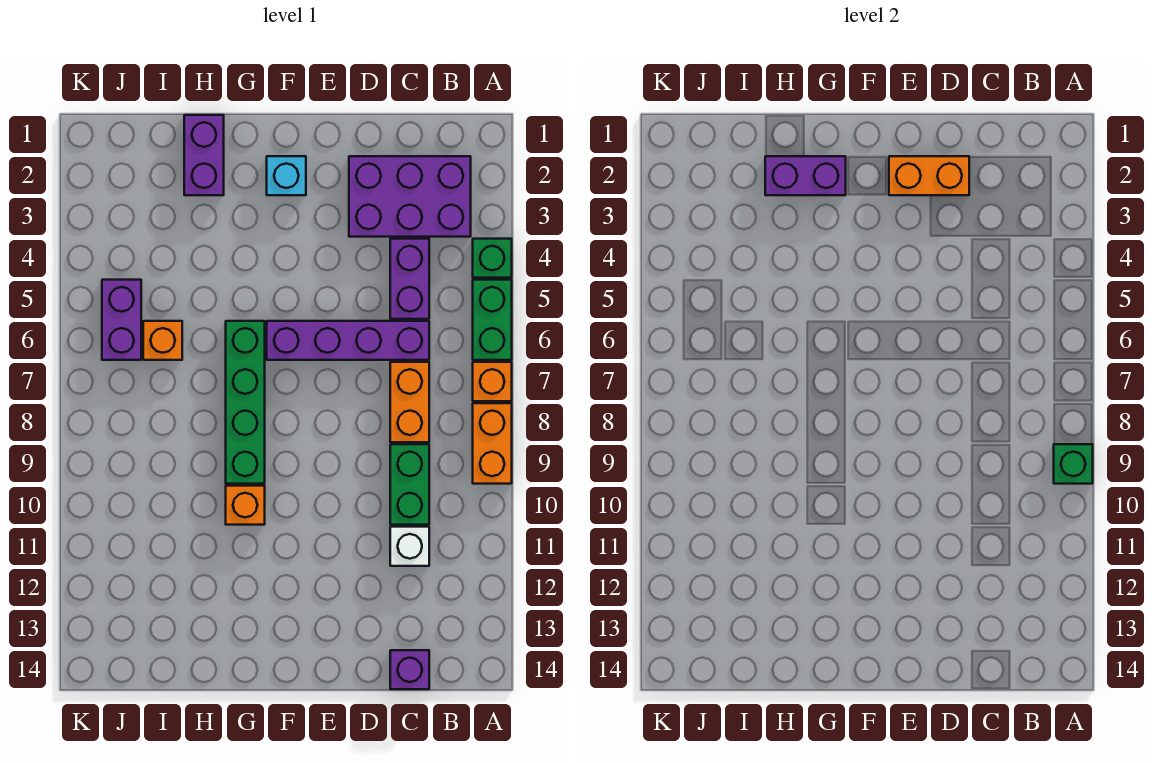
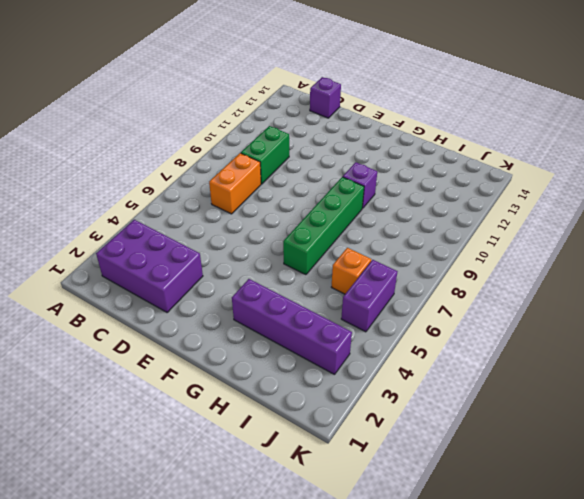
purple 1x4 brick [232,279,352,375] -> purple 1x4 brick moved to [267,321,429,360]
purple 1x1 brick [343,162,377,208] -> orange 1x1 brick [226,486,265,525]
none -> green 1x1 brick [473,239,512,278]
none -> green 1x2 brick [473,280,512,360]
none -> orange 1x1 brick [473,362,512,401]

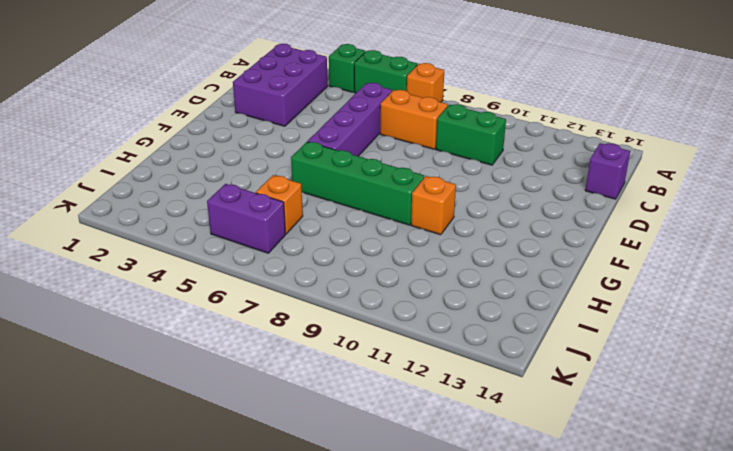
none -> orange 1x2 brick [473,403,512,484]
none -> purple 1x2 brick [390,239,429,319]
none -> white 1x1 brick [390,527,429,566]

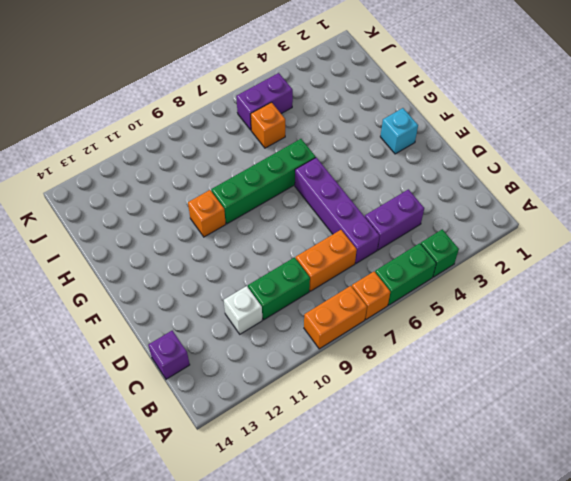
none -> purple 2x3 brick [349,156,471,237]
none -> purple 1x2 brick [184,115,224,195]
none -> green 1x1 brick [1054,444,1093,484]

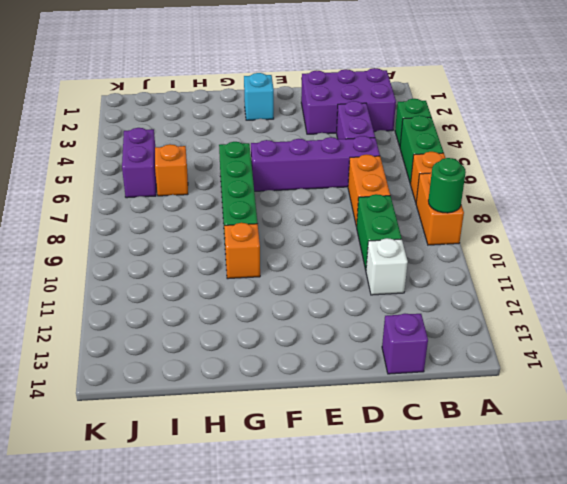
green 1x1 round brick [428,158,466,213] -> green 1x1 brick [1054,444,1093,484]
none -> purple 1x2 brick [184,115,224,195]
none -> orange 1x2 brick [889,156,969,195]
none -> purple 1x2 brick [765,156,846,195]

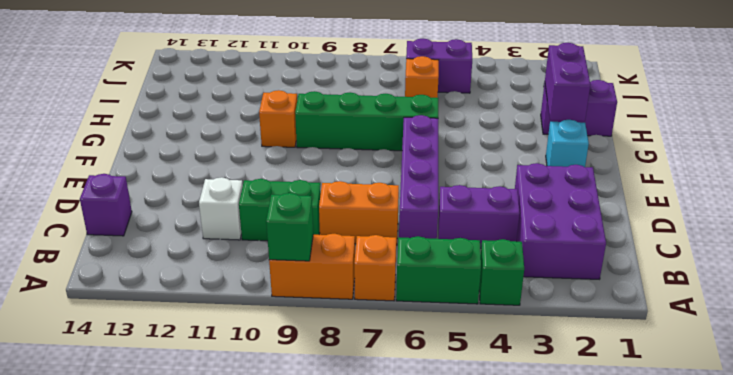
none -> orange 1x2 brick [889,156,969,195]

